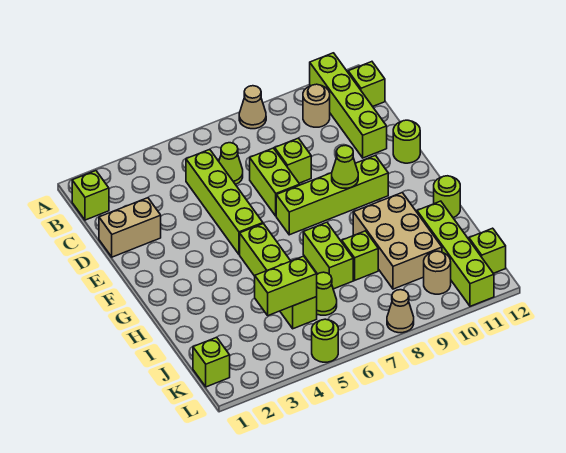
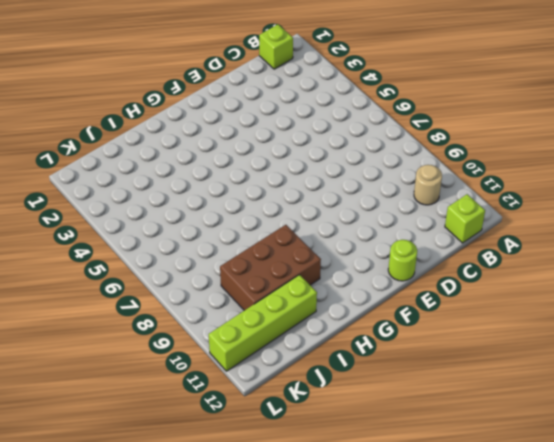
brown 2x3 brick [220,225,321,311] -> tan 2x3 brick [353,193,442,289]
none -> tan 1x1 cone [239,86,266,129]
none -> lime 1x4 brick [310,53,387,158]
none -> lime 1x4 brick [186,149,263,255]

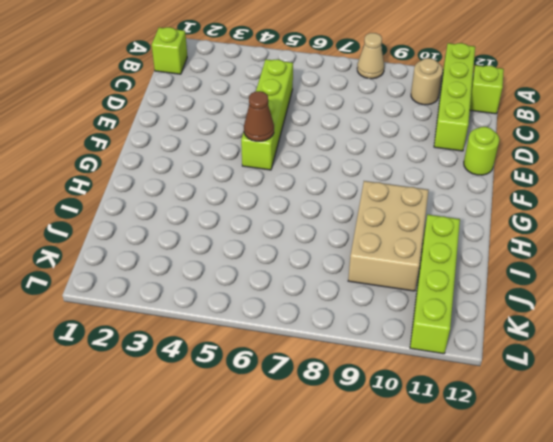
brown 1x1 cone [244,91,274,141] -> none
none -> lime 1x1 cone [219,143,243,185]
none -> tan 1x2 brick [99,198,161,257]
none -> lime 1x2 brick [250,148,300,216]

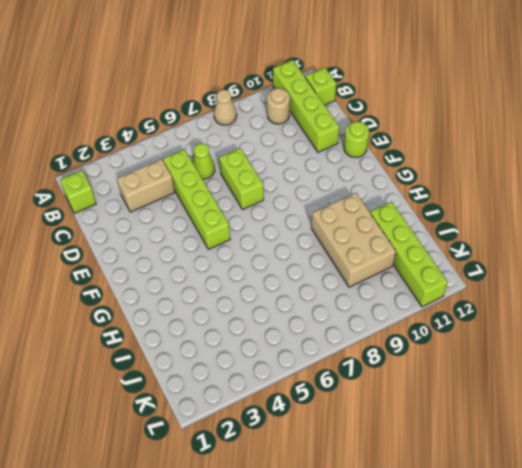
tan 1x2 brick [117,159,175,212] -> tan 1x2 brick moved to [99,198,161,257]
none -> lime 1x1 brick [275,138,311,183]
none -> lime 1x4 brick [276,155,388,235]
none -> lime 1x4 brick [240,224,317,329]

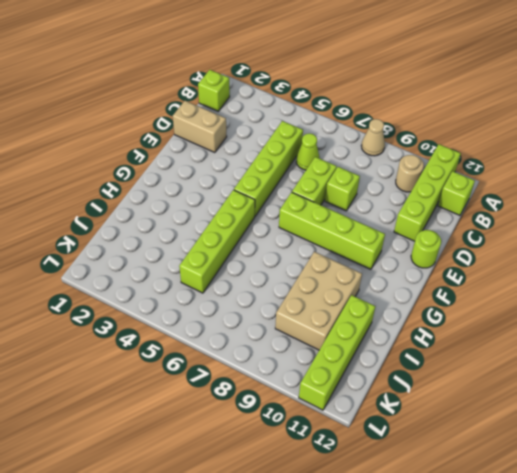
none -> lime 1x2 brick [303,222,353,289]
none -> lime 1x1 round brick [434,176,460,218]
none -> lime 1x1 brick [342,231,378,280]

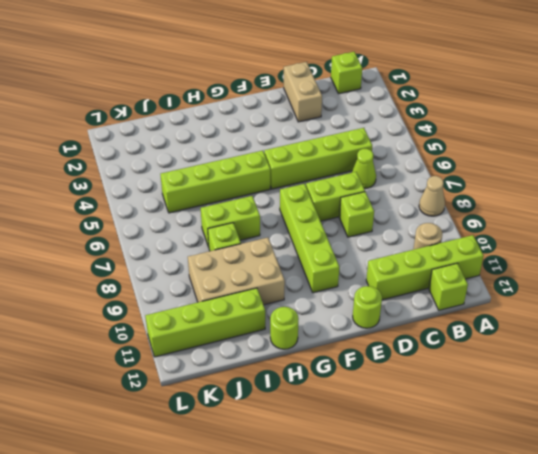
none -> lime 1x1 cone [317,272,337,315]
none -> lime 1x1 brick [193,337,230,387]
none -> tan 1x1 round brick [424,251,451,294]

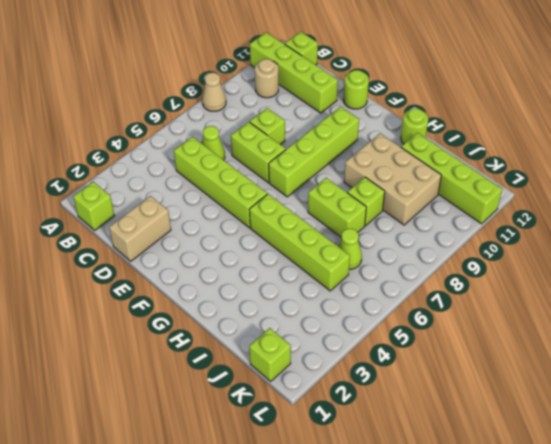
none -> tan 1x1 round brick [424,251,451,294]
none -> lime 1x1 brick [469,228,506,273]
none -> lime 1x1 round brick [312,319,338,362]

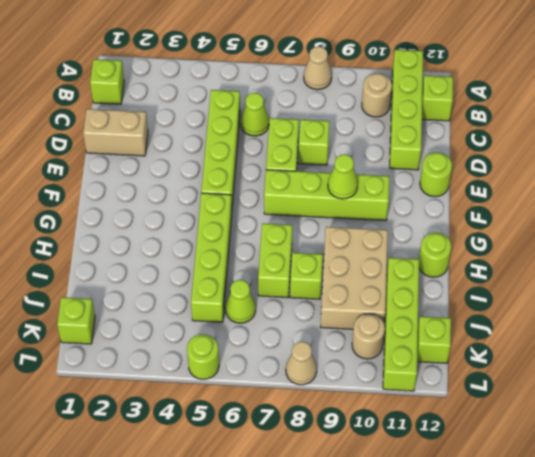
none -> lime 1x2 brick [255,256,317,316]

